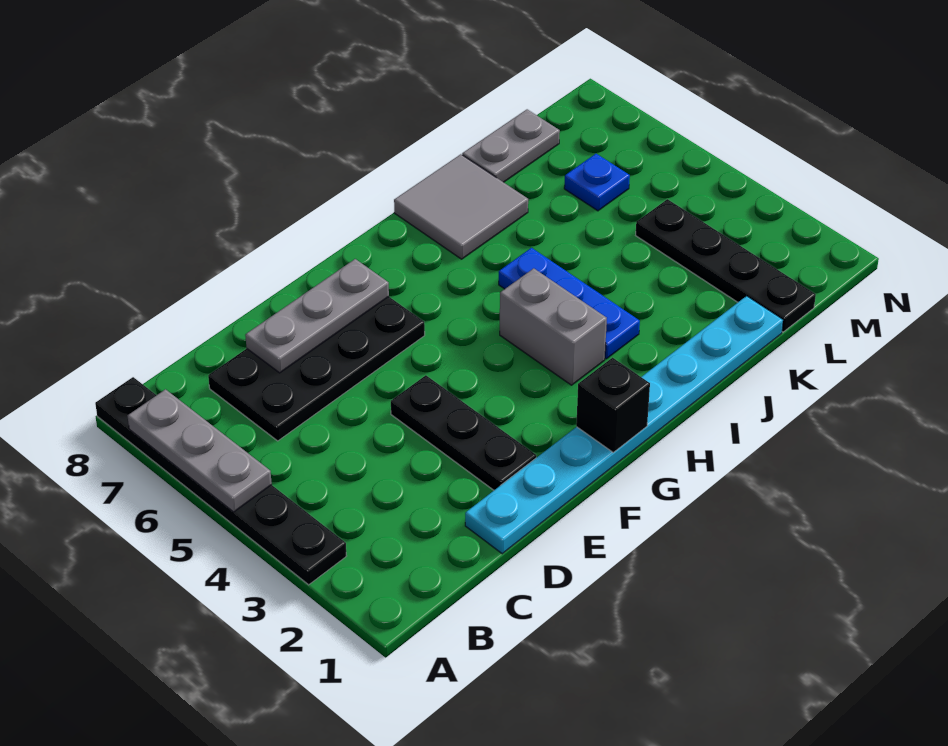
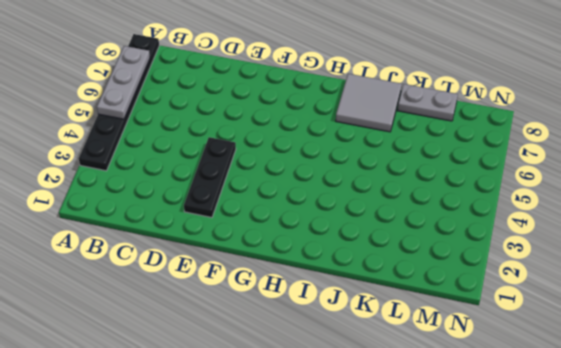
none -> black 2x4 plate [208,297,425,441]
none -> cyan 1x8 plate [465,296,783,554]
none -> grey 1x2 brick [500,268,607,385]

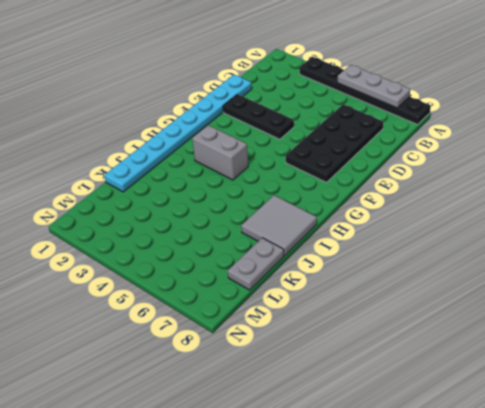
none -> blue 1x3 plate [499,248,640,359]
none -> black 1x4 plate [636,199,816,332]
none -> blue 1x1 plate [564,154,630,211]

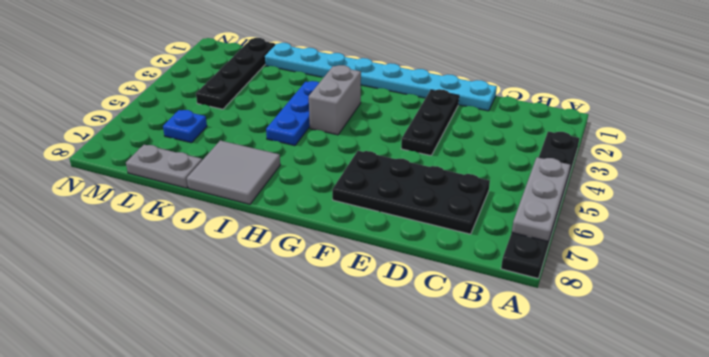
none -> grey 1x3 plate [245,259,389,373]
none -> black 1x1 brick [576,358,650,453]

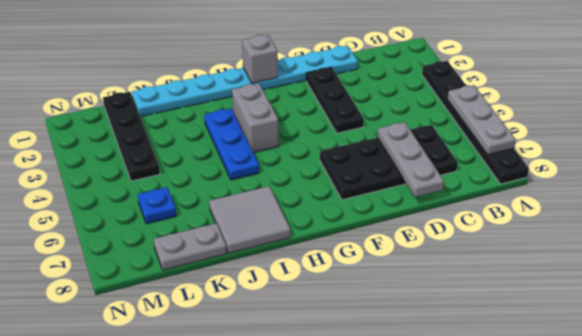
grey 1x3 plate [377,122,444,197] -> grey 1x3 plate turned to [245,259,389,373]
grey 1x1 brick [242,35,278,83] -> black 1x1 brick [576,358,650,453]

